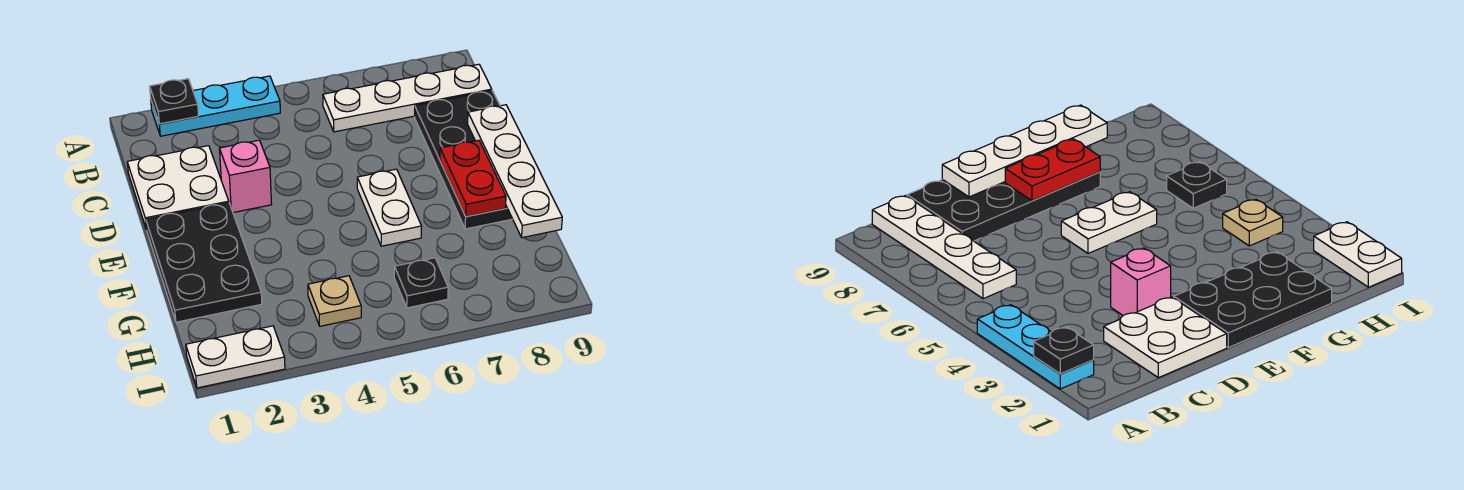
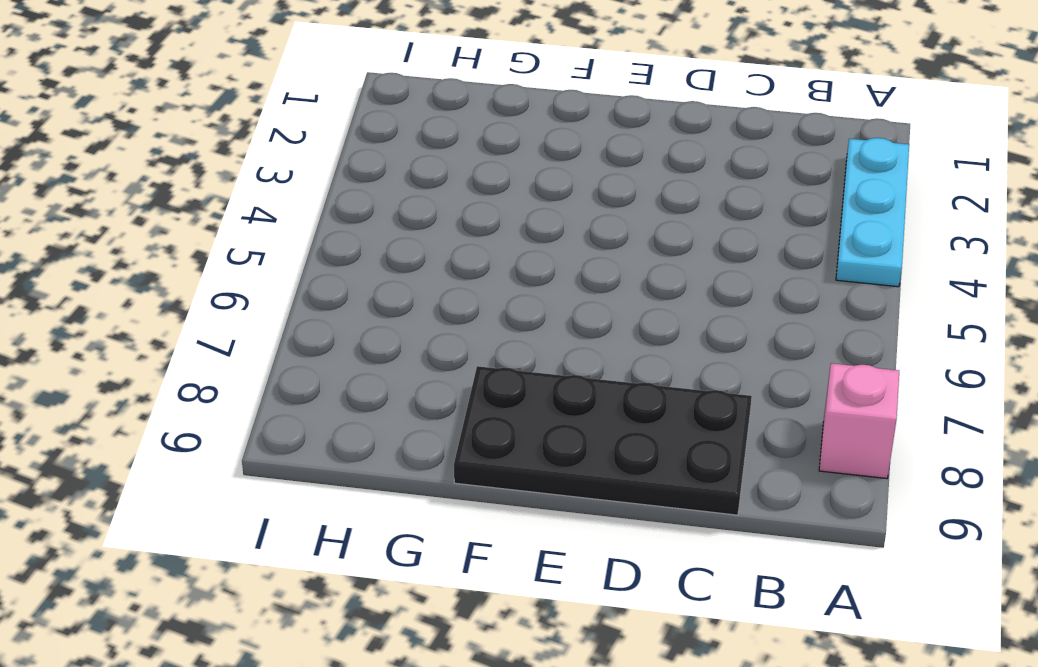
pink 1x1 brick [819,363,899,479] -> pink 1x1 brick moved to [219,140,272,213]
none -> white 1x4 plate [323,64,492,132]
none -> white 2x2 plate [127,146,229,230]
none -> black 2x3 plate [146,203,262,322]

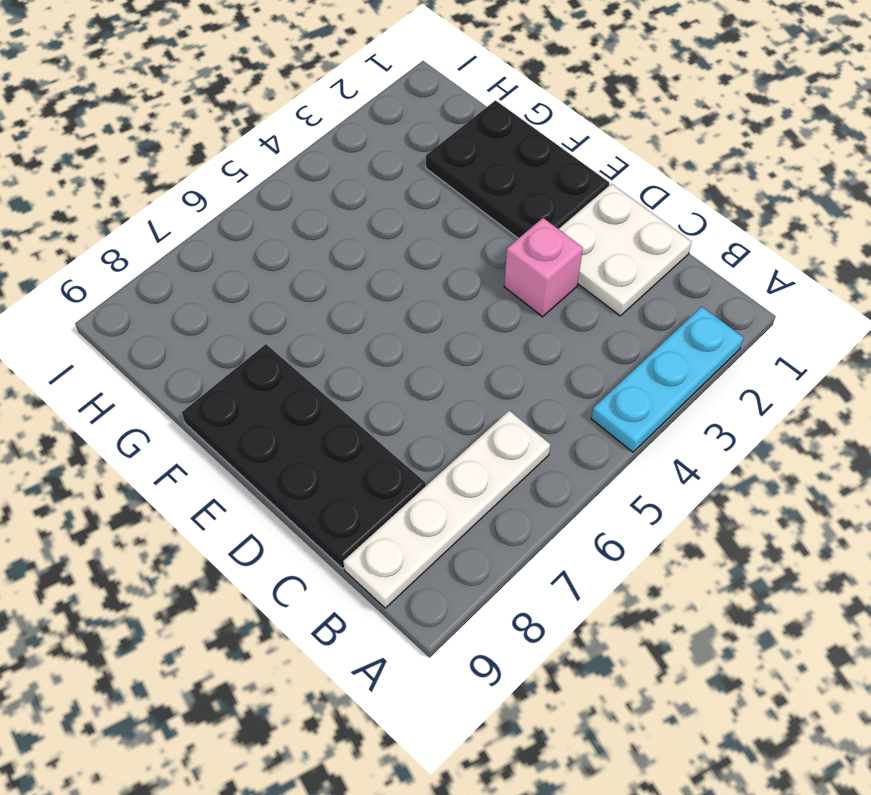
none -> white 1x2 plate [357,169,422,246]
none -> tan 1x1 plate [308,276,361,326]
none -> black 1x1 plate [394,258,448,308]

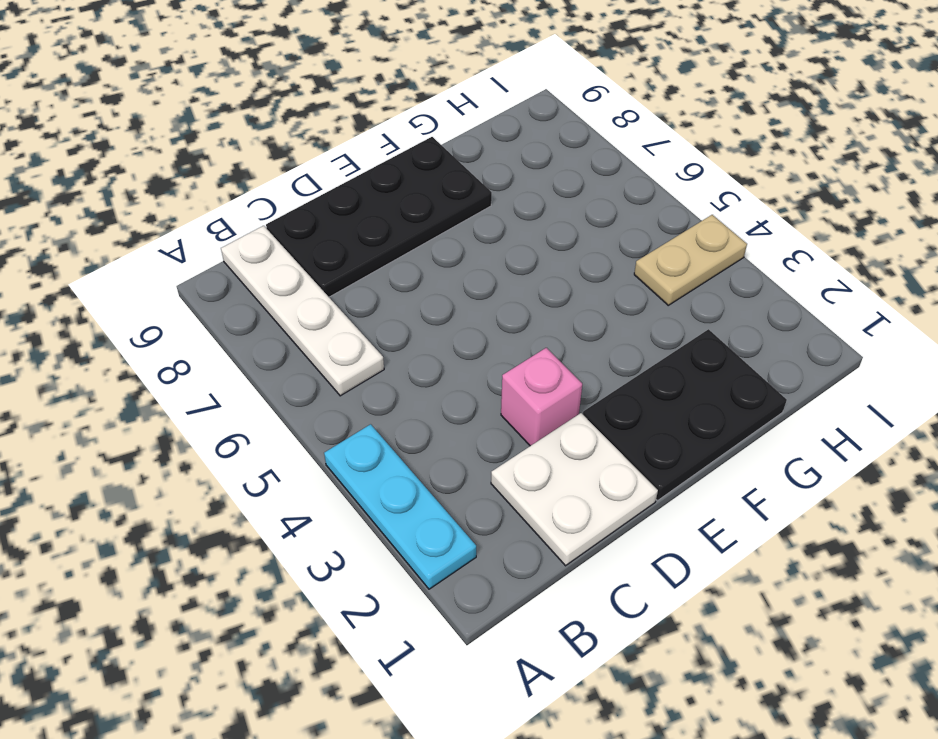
tan 1x2 plate [634,215,747,305] -> tan 1x1 plate [308,276,361,326]
none -> white 1x2 plate [357,169,422,246]
none -> black 1x1 plate [394,258,448,308]
none -> white 1x2 plate [186,326,285,388]

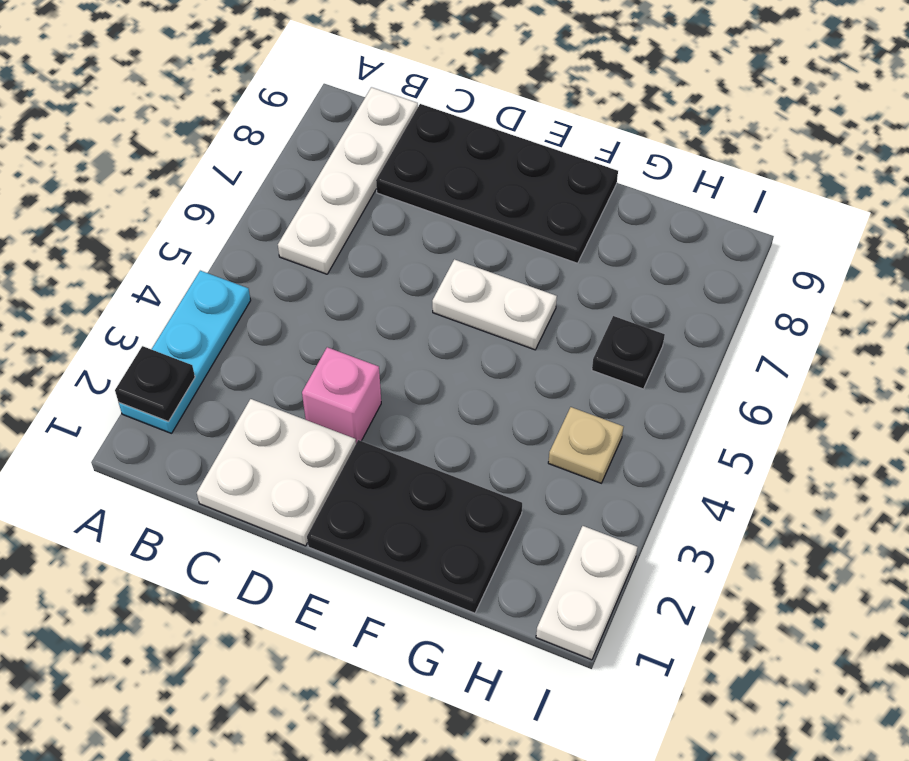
none -> white 1x4 plate [468,105,562,238]
none -> red 1x2 plate [440,140,506,216]

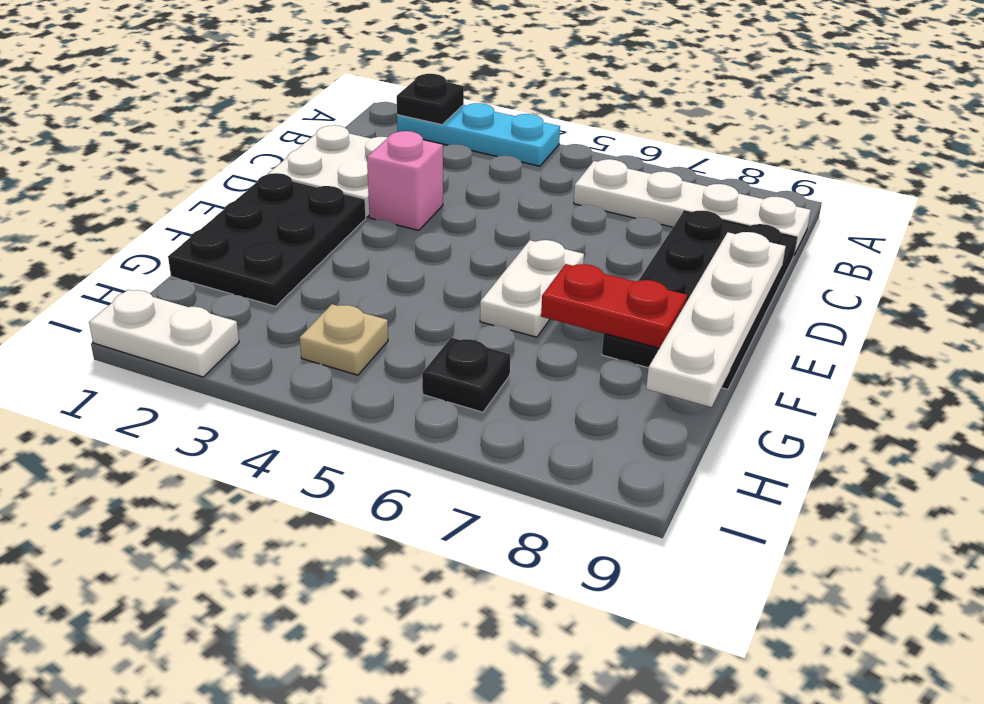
red 1x2 plate [541,264,687,348] -> red 1x2 plate turned to [440,140,506,216]

